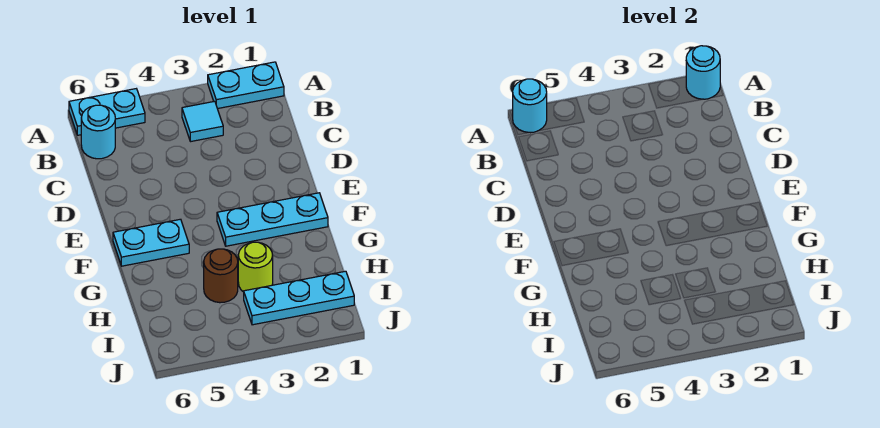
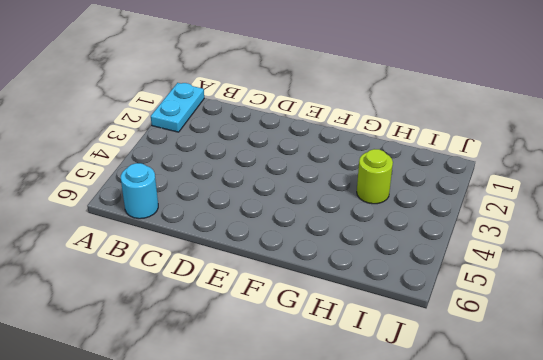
none -> cyan 1x2 plate [69,89,145,135]
none -> cyan 1x1 tile [182,101,223,142]

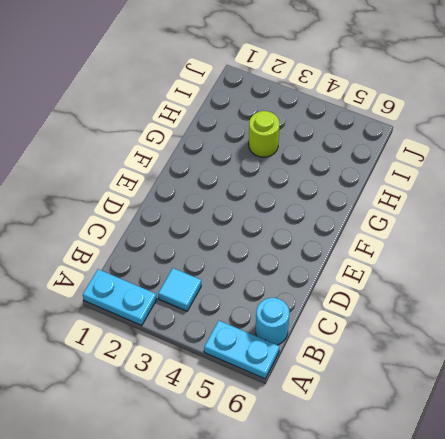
none -> cyan 1x3 plate [217,193,328,246]
none -> cyan 1x2 plate [113,219,189,266]

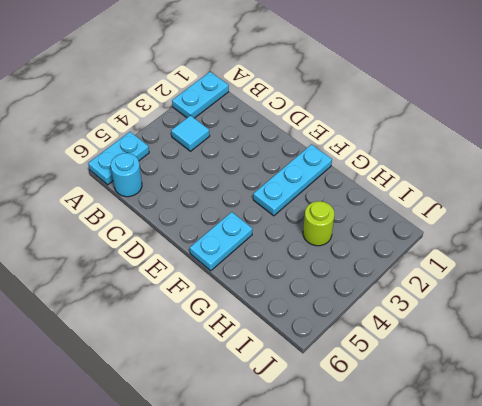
none -> brown 1x1 round brick [204,249,238,303]
none -> cyan 1x3 plate [244,271,354,325]

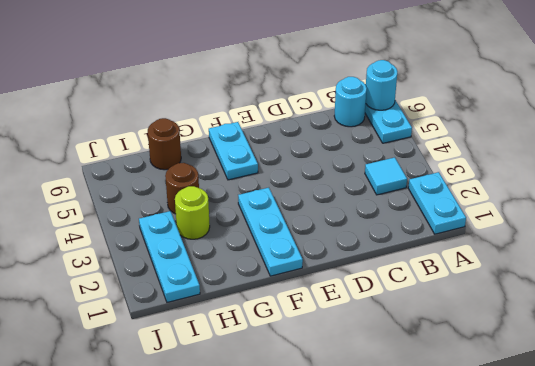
brown 1x1 round brick [148,118,181,170] -> none
none -> cyan 1x1 round brick [686,46,720,99]

